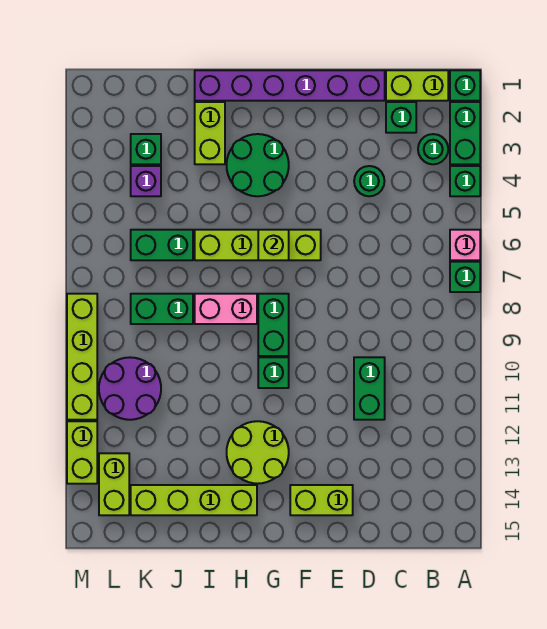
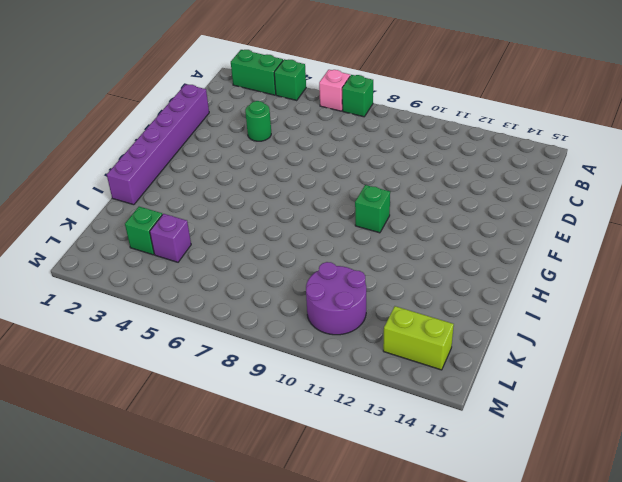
none -> green 1x1 brick [450,70,480,101]
none -> lime 1x2 brick [386,70,448,101]
none -> green 1x1 round brick [418,134,448,164]

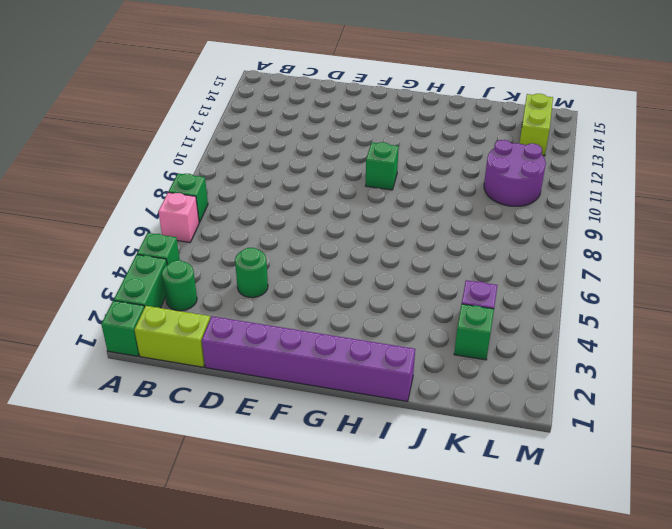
none -> green 1x1 brick [386,102,416,133]
none -> green 1x2 brick [354,357,385,420]
none -> lime 1x2 brick [290,485,353,515]

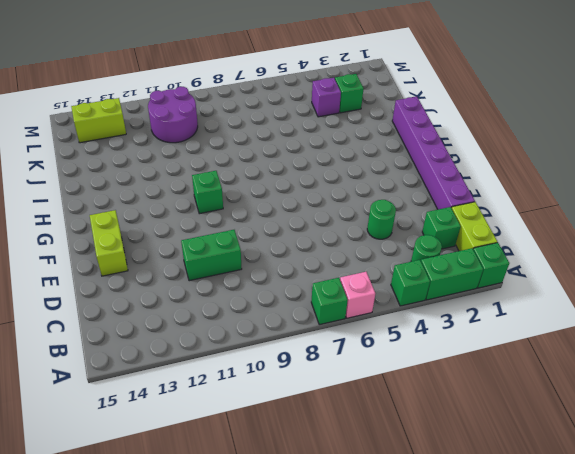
none -> lime 1x4 brick [195,230,321,260]
none -> green 2x2 round brick [227,134,289,196]
none -> green 1x2 brick [258,294,289,356]

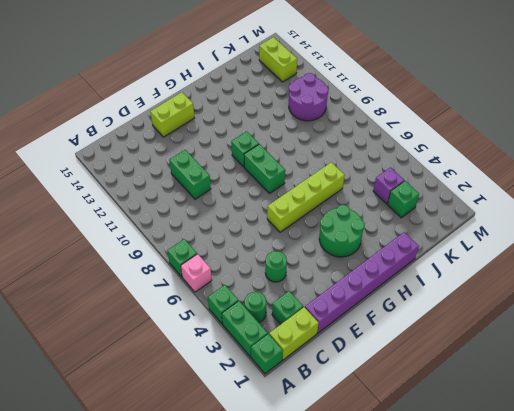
none -> lime 2x2 round brick [227,421,289,484]
none -> pink 1x2 brick [195,294,257,324]
none -> lime 1x4 brick [131,485,257,515]

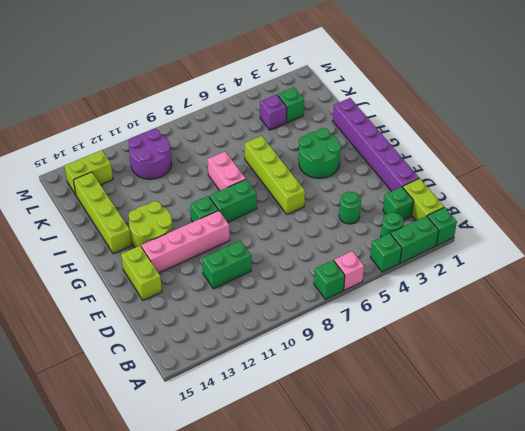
pink 1x4 brick [141,211,230,273] -> none
none -> lime 1x2 brick [195,102,225,164]
none -> green 1x2 brick [131,230,193,260]
none -> green 1x2 brick [131,294,193,324]

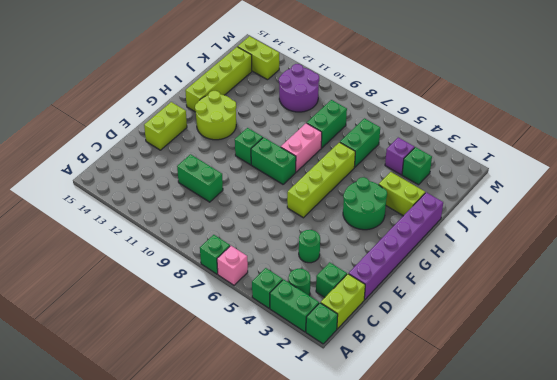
none -> lime 1x4 brick [67,294,97,420]
none -> lime 1x2 brick [67,421,97,484]
none -> lime 1x1 brick [258,230,289,260]

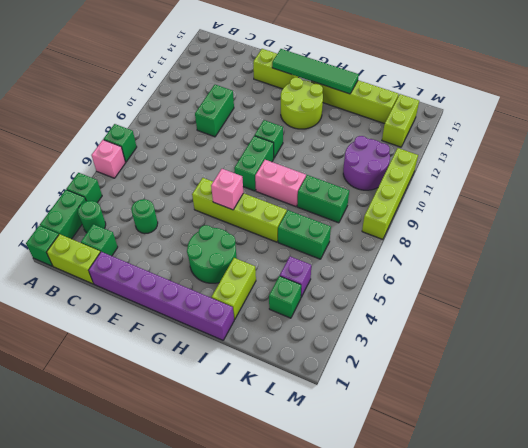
green 1x4 tile [272,49,359,94] -> none
pink 1x1 brick [211,169,243,210] -> lime 1x1 brick [258,230,289,260]
none -> lime 1x2 brick [67,421,97,484]

